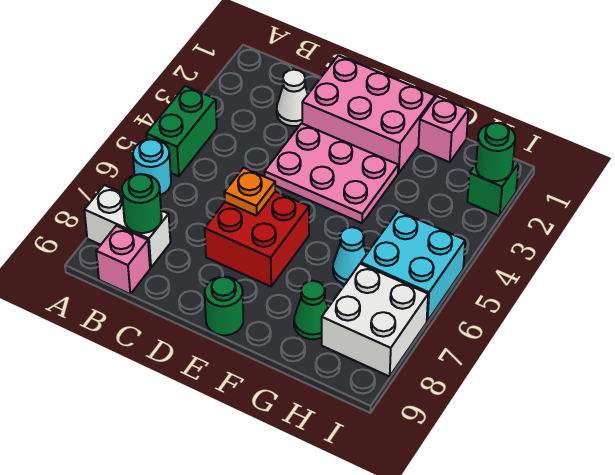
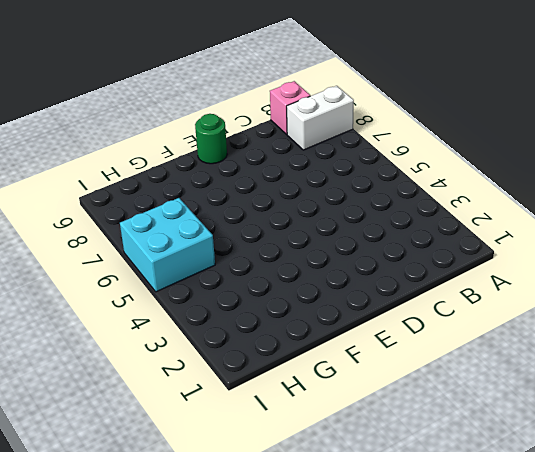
none -> green 1x2 brick [146,86,217,176]
none -> cyan 1x1 round brick [133,139,171,195]
none -> white 1x1 cone [277,70,308,126]

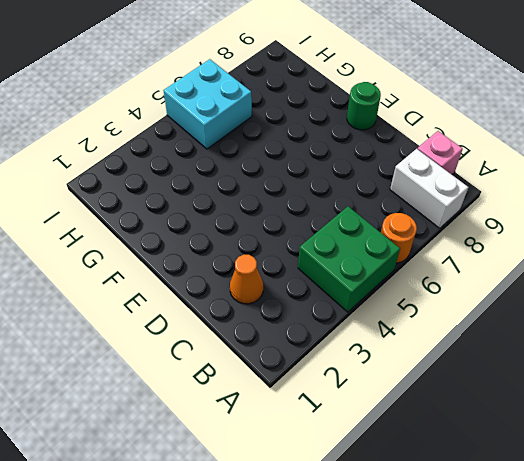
green 2x2 brick [298,206,400,312] -> green 1x2 brick [146,86,217,176]
orange 1x1 round brick [381,213,417,263] -> cyan 1x1 round brick [133,139,171,195]
orange 1x1 cone [230,255,263,304] -> white 1x1 cone [277,70,308,126]
none -> pink 2x3 brick [302,55,435,173]
none -> pink 2x3 plate [265,123,398,223]
none -> red 2x2 brick [205,192,309,286]

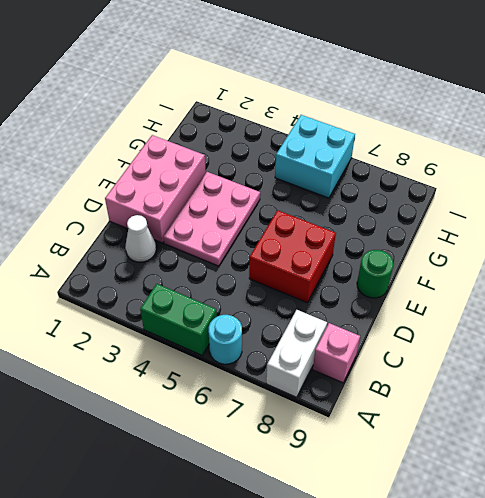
none -> pink 1x1 brick [418,97,468,162]
none -> cyan 1x1 cone [333,227,366,284]
none -> green 1x1 cone [294,281,328,339]

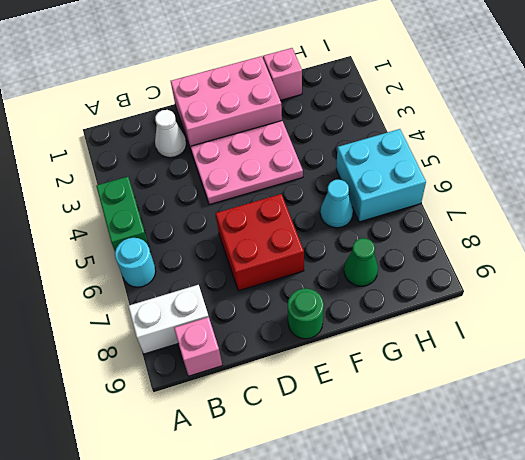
none -> white 2x2 brick [322,264,428,376]
none -> green 1x1 brick [467,160,519,216]
none -> green 1x1 round brick [122,174,162,233]

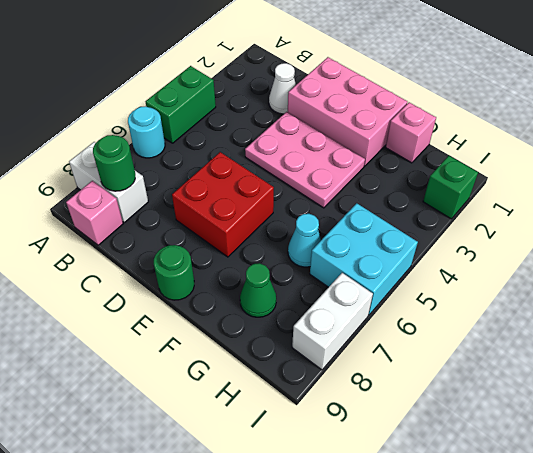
white 1x2 brick [292,273,373,370] -> white 2x2 brick [322,264,428,376]
none -> orange 1x1 plate [224,168,275,216]
none -> green 1x1 round brick [476,123,515,181]

